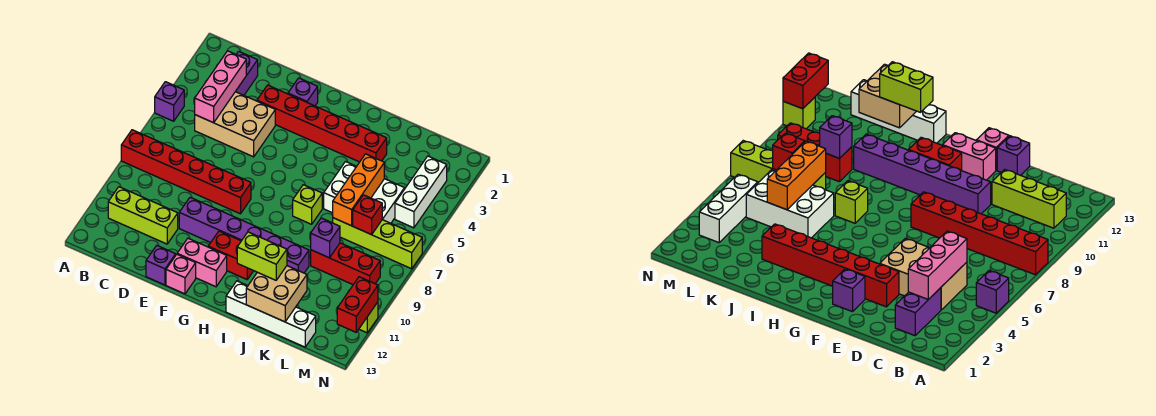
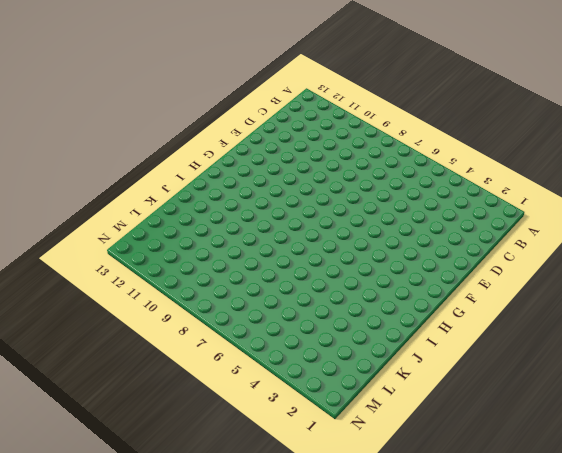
none -> purple 1x1 brick [155,82,184,121]
none -> red 1x6 brick [121,130,251,214]
none -> lime 1x3 brick [108,187,178,244]

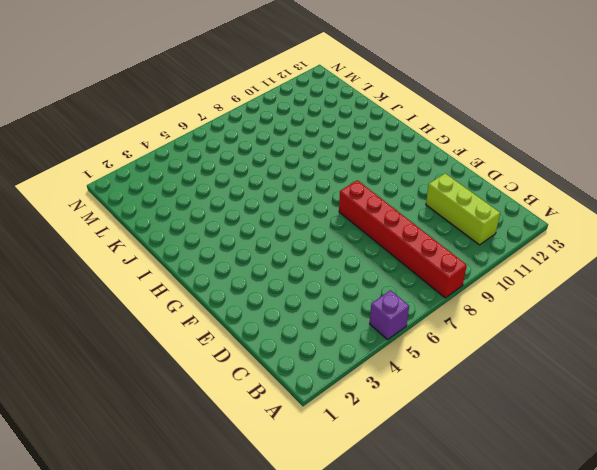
none -> purple 1x2 brick [235,51,258,95]
none -> tan 2x3 brick [195,92,275,157]
none -> red 1x6 brick [257,85,387,162]

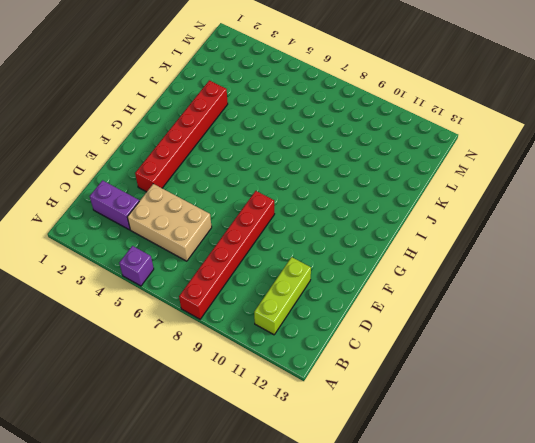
tan 2x3 brick [127,184,212,261] -> tan 2x3 brick turned to [195,92,275,157]
none -> purple 1x6 brick [179,197,309,273]
none -> purple 1x1 brick [146,246,176,285]
none -> purple 1x1 brick [288,78,318,106]

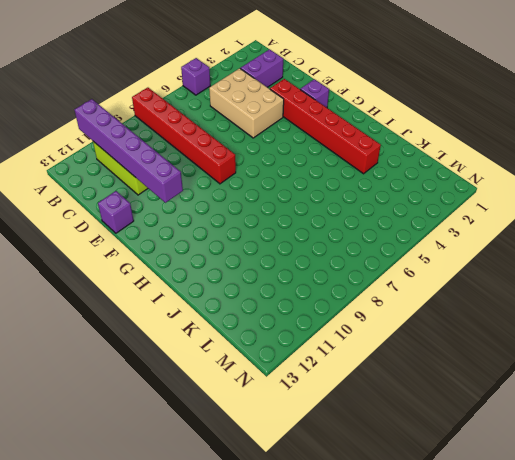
purple 1x6 brick [74,99,183,203] -> purple 1x6 brick moved to [179,197,309,273]
none -> pink 1x2 brick [177,238,227,287]
none -> pink 1x1 brick [166,254,196,294]
none -> red 1x2 brick [208,231,253,279]

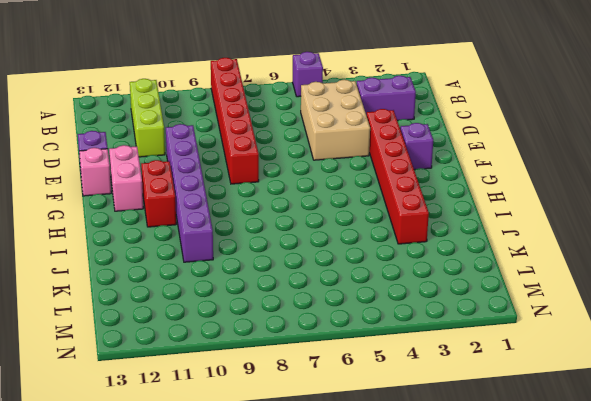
none -> lime 1x1 brick [293,185,322,224]
none -> white 1x4 brick [226,281,316,347]
none -> white 2x3 brick [324,162,404,223]

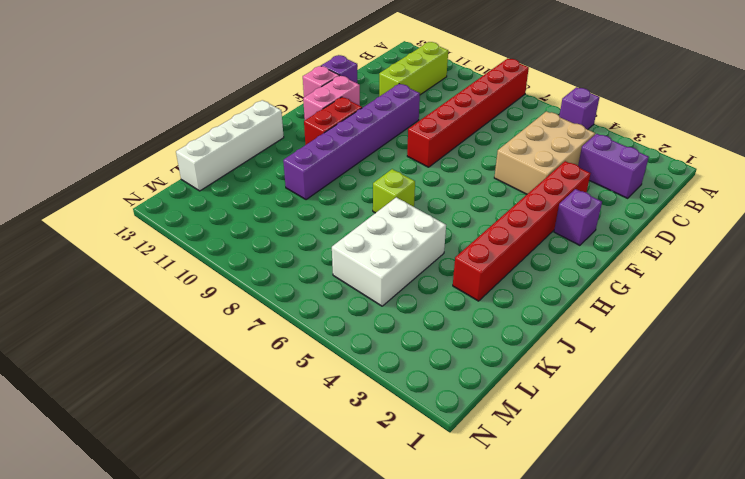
none -> lime 1x4 brick [333,218,422,269]
none -> red 1x3 brick [311,243,380,285]
none -> white 1x3 brick [395,156,447,228]

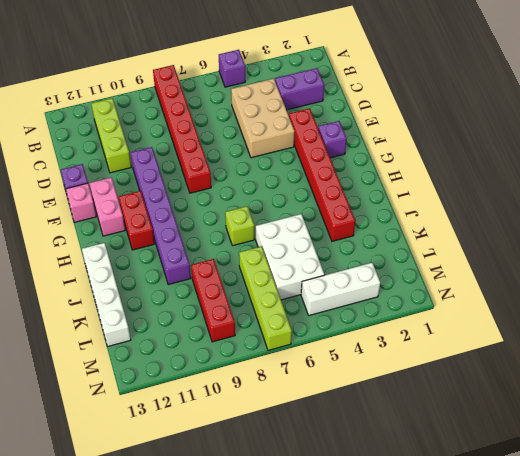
none -> lime 1x1 brick [359,302,378,333]
none -> pink 1x3 brick [195,51,246,123]
none -> tan 2x2 brick [246,266,307,322]

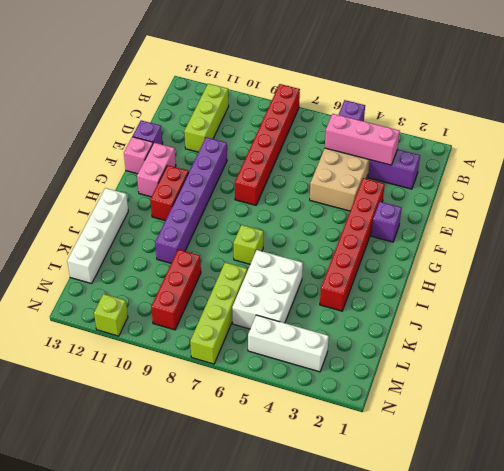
none -> tan 2x2 brick [246,266,307,322]
none -> orange 1x3 brick [333,154,384,226]
none -> purple 1x1 brick [311,218,340,258]

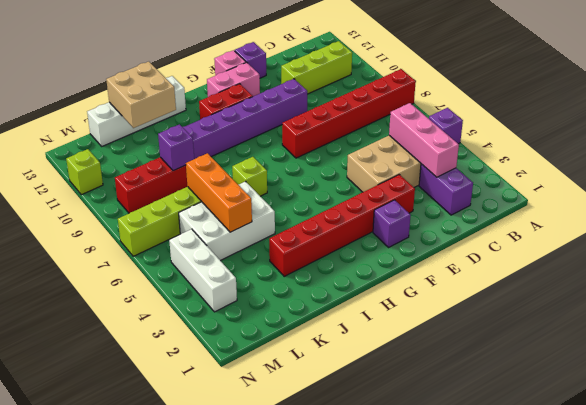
none -> red 1x1 brick [353,195,382,235]
none -> red 1x2 brick [337,277,378,332]
none -> lime 1x2 brick [237,232,287,280]

